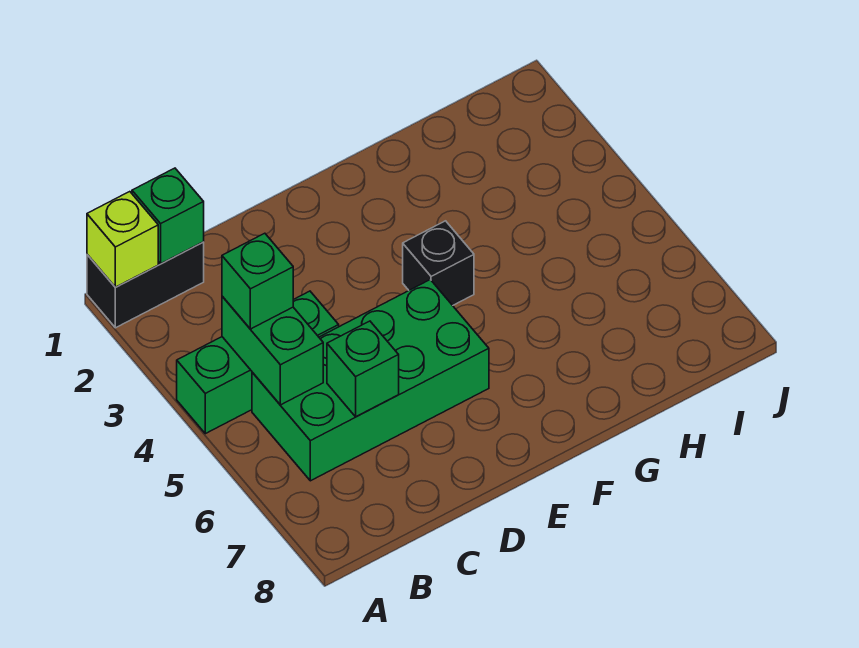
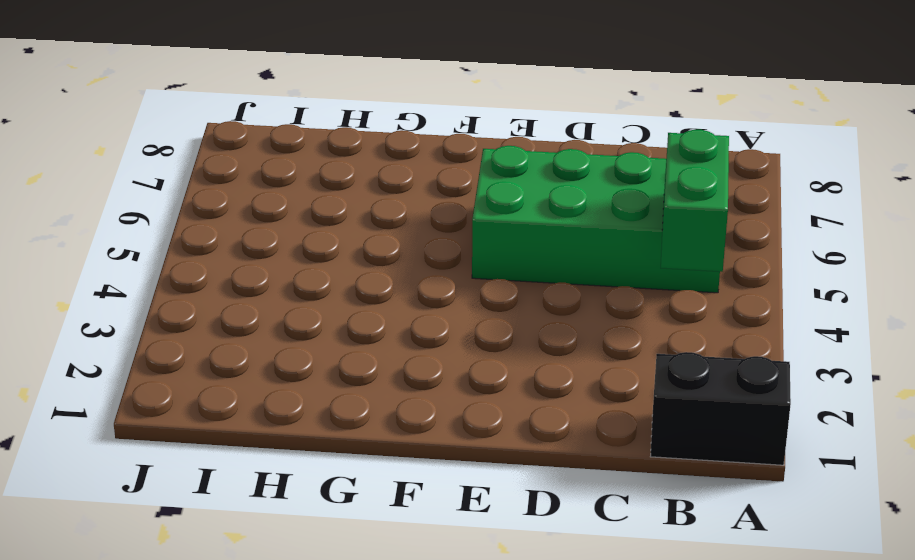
none -> green 1x3 brick [177,291,339,434]
none -> black 1x1 brick [403,221,474,305]

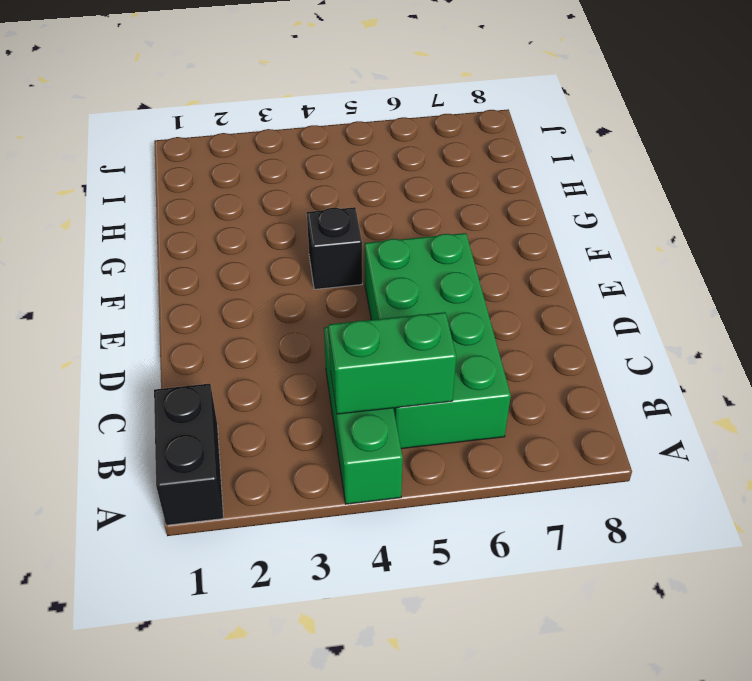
none -> lime 1x1 brick [87,192,158,287]
none -> green 1x1 brick [132,168,204,264]

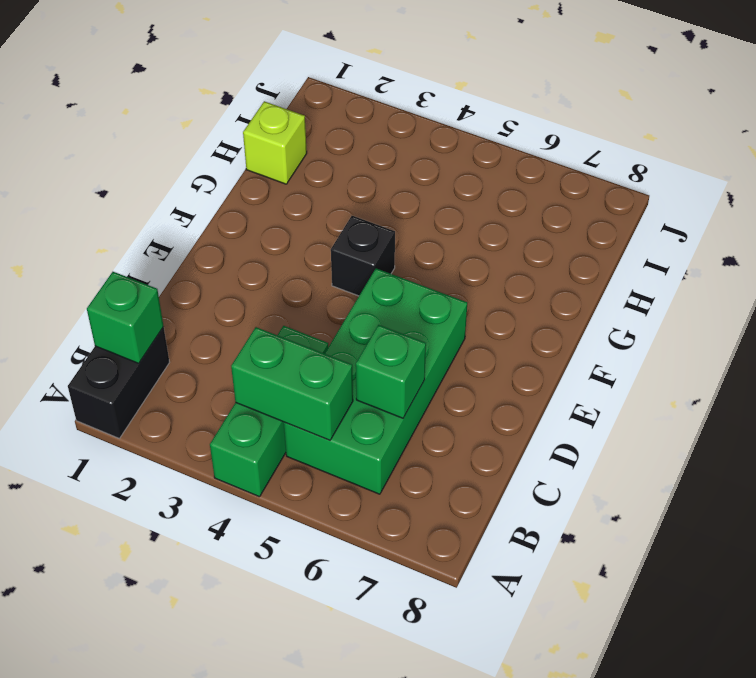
lime 1x1 brick [243,101,307,184] -> lime 1x1 brick moved to [87,192,158,287]
none -> green 1x1 brick [222,233,293,329]

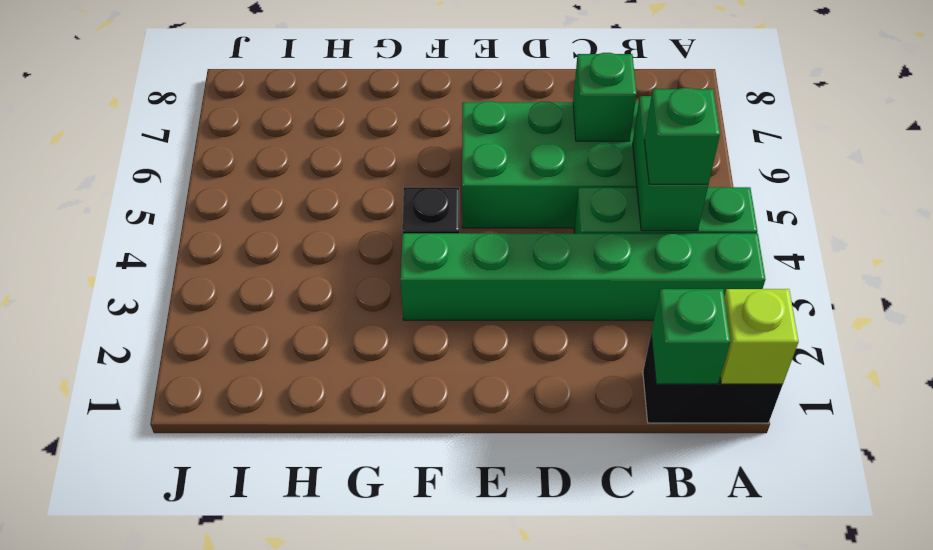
green 1x6 brick [400,233,765,320] -> none

